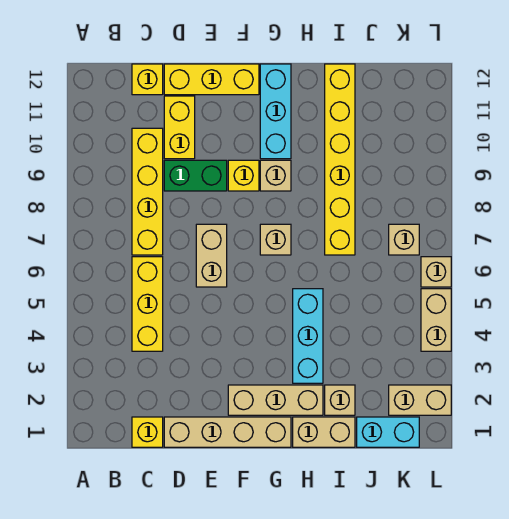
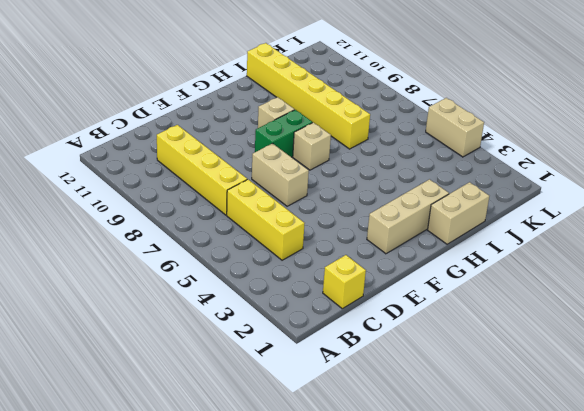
green 1x2 brick [255,110,313,157] -> green 1x2 brick moved to [164,160,227,191]
none -> yellow 1x1 brick [132,64,163,95]
none -> tan 1x4 brick [164,417,291,447]
none -> yellow 1x2 brick [164,96,195,159]

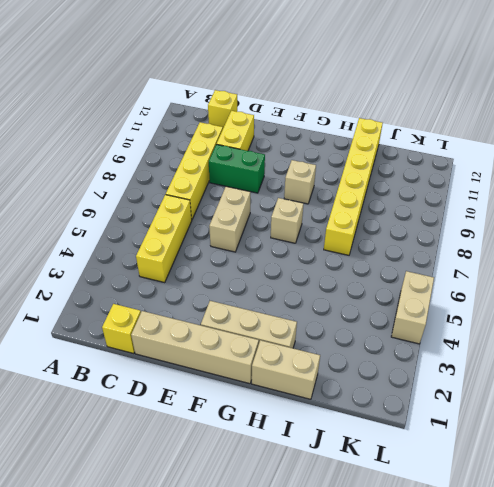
none -> yellow 1x3 brick [164,64,259,95]
none -> yellow 1x1 brick [228,160,259,191]
none -> cyan 1x3 brick [260,64,291,159]

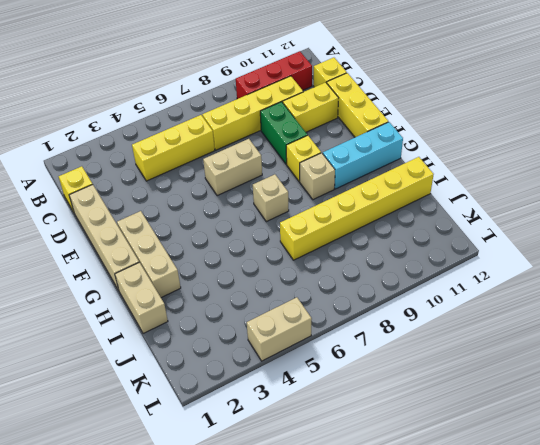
red 1x3 brick [236,51,312,99] -> none
none -> cyan 1x3 brick [293,289,323,383]
none -> tan 1x1 brick [325,385,355,415]
none -> cyan 1x2 brick [357,417,419,447]

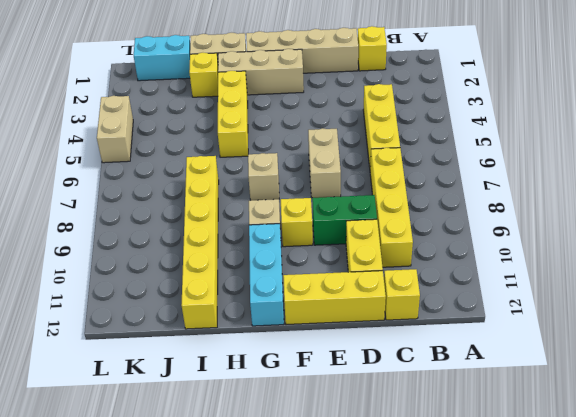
yellow 1x3 brick [218,71,248,157] -> cyan 1x3 brick [293,289,323,383]
yellow 1x1 brick [189,53,218,97] -> tan 1x1 brick [325,385,355,415]
none -> tan 1x2 brick [389,385,451,415]
none -> tan 1x1 brick [389,224,419,255]
none -> tan 1x1 brick [421,257,451,287]

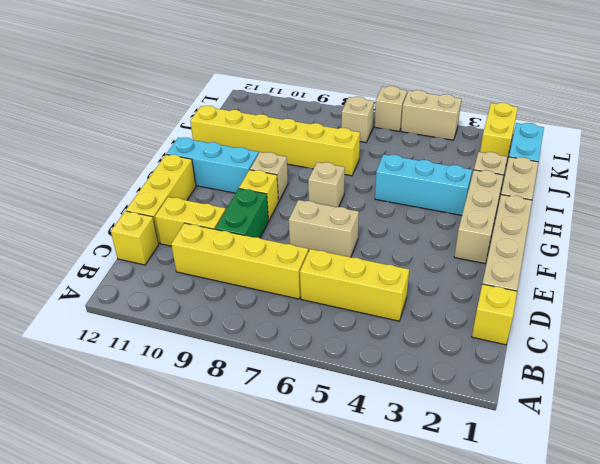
yellow 1x2 brick [480,103,518,163] -> tan 1x2 brick [389,385,451,415]

